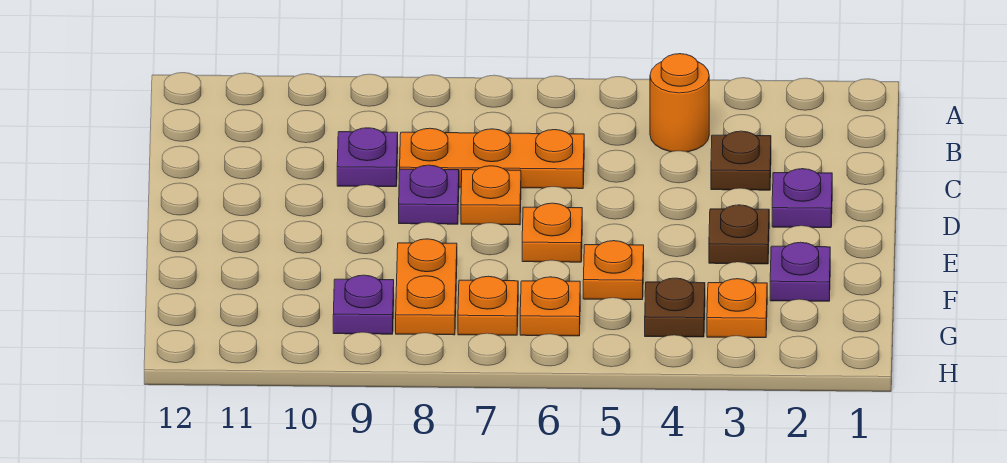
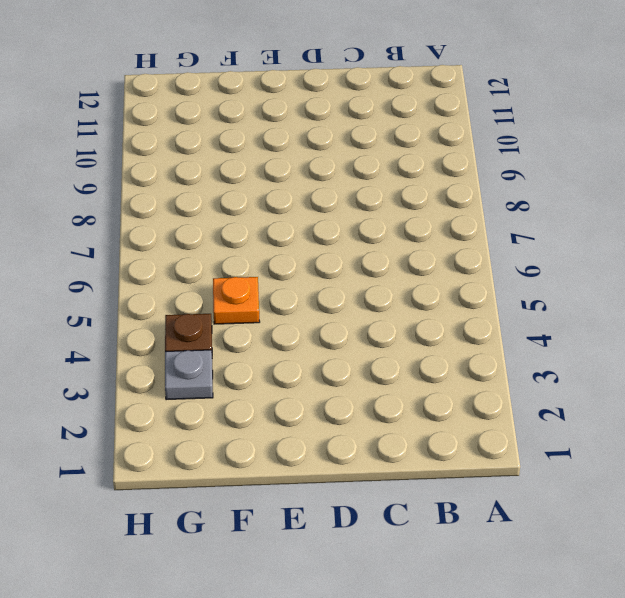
grey 1x1 plate [165,350,213,400] -> orange 1x1 plate [707,279,767,338]
none -> orange 1x1 round brick [650,54,709,152]
none -> brown 1x1 plate [711,131,771,190]
none -> orange 1x3 plate [400,128,584,189]

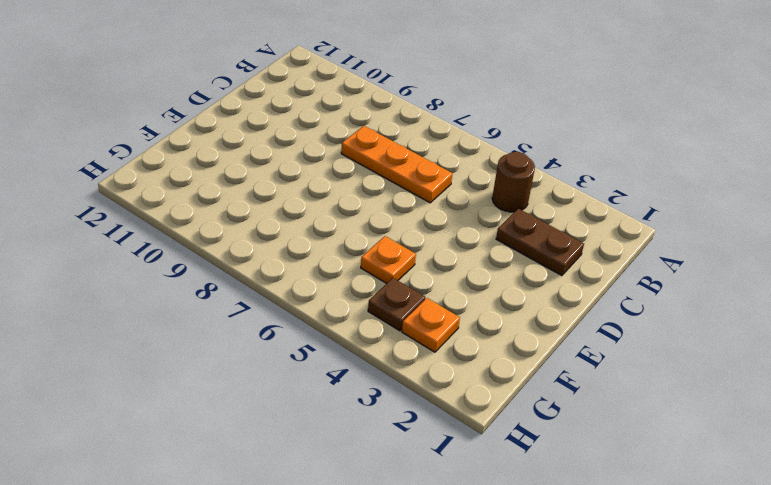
brown 1x1 round brick [492,152,535,212] -> orange 1x1 round brick [650,54,709,152]
brown 1x2 plate [496,209,584,276] -> brown 1x1 plate [711,131,771,190]
none -> purple 1x1 plate [337,128,398,187]
none -> purple 1x1 plate [772,169,832,228]
none -> orange 1x1 plate [461,166,521,225]

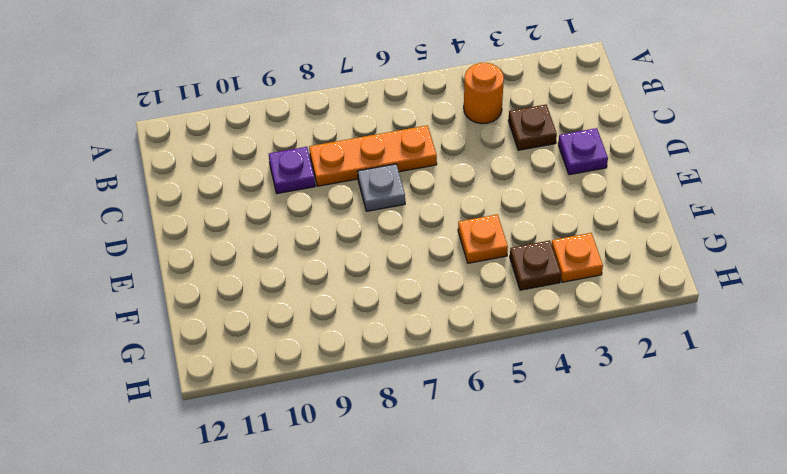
grey 1x1 plate [358,164,405,211] -> orange 1x1 plate [461,166,521,225]
none -> purple 1x1 plate [399,165,459,224]
none -> brown 1x1 plate [709,205,769,264]
none -> orange 1x1 plate [522,203,582,262]

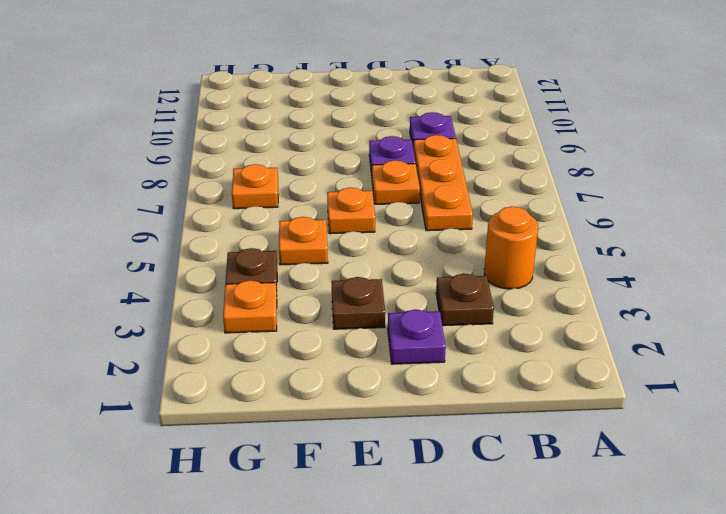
none -> purple 1x1 plate [770,242,830,301]
none -> orange 1x2 plate [396,239,457,335]
none -> orange 1x1 plate [520,277,580,336]

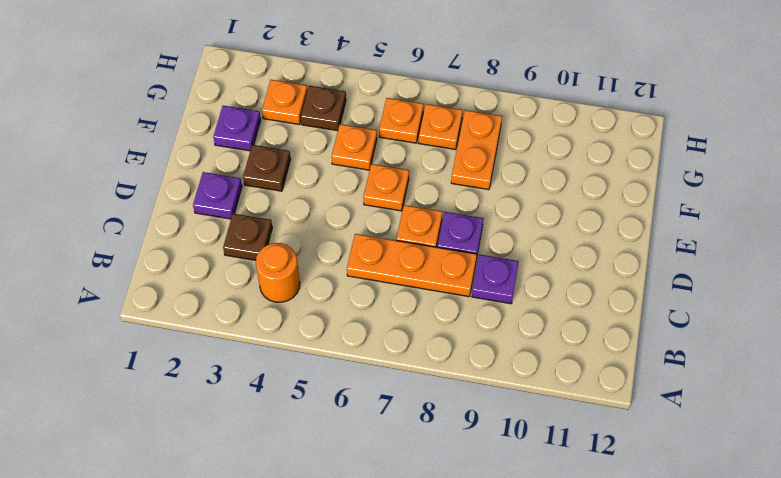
none -> purple 1x1 plate [333,275,394,334]

